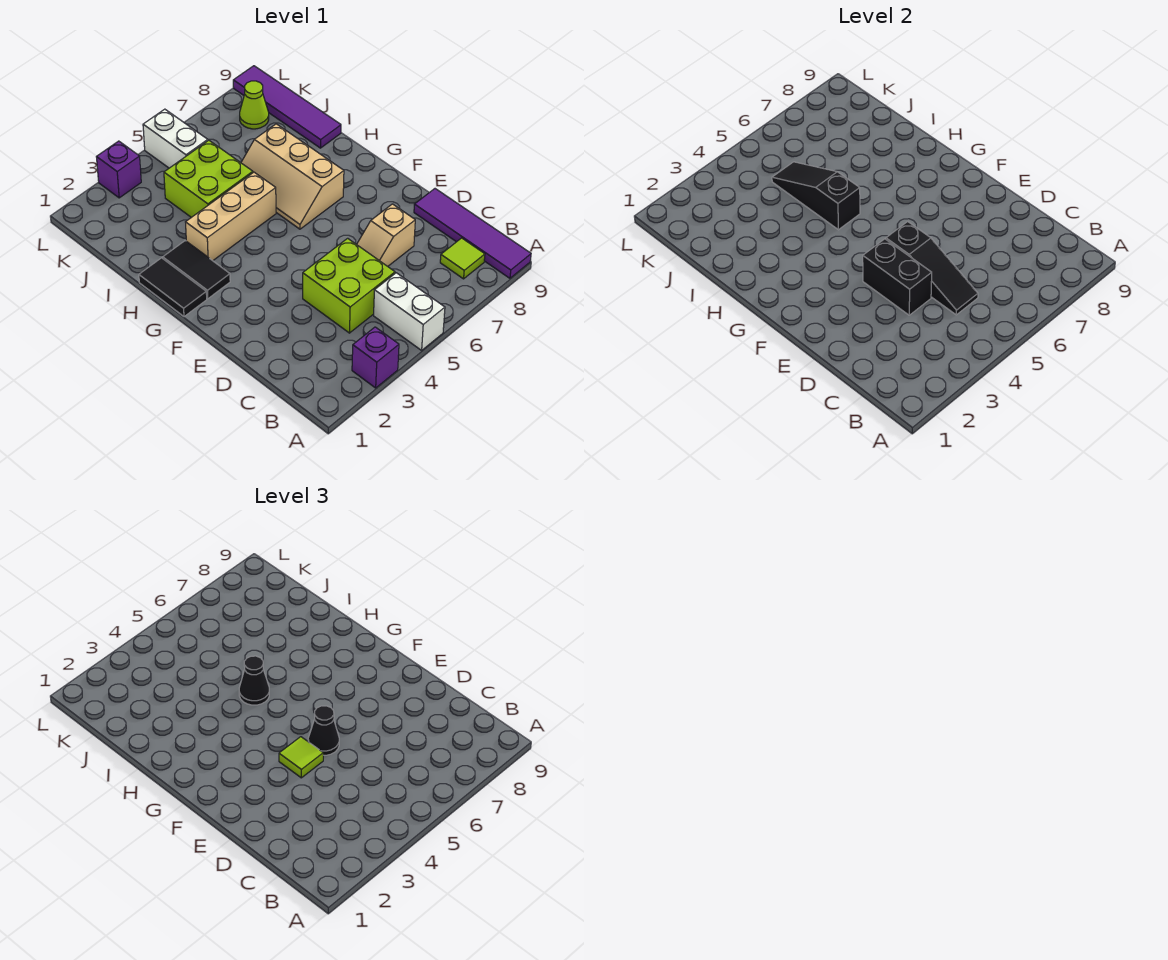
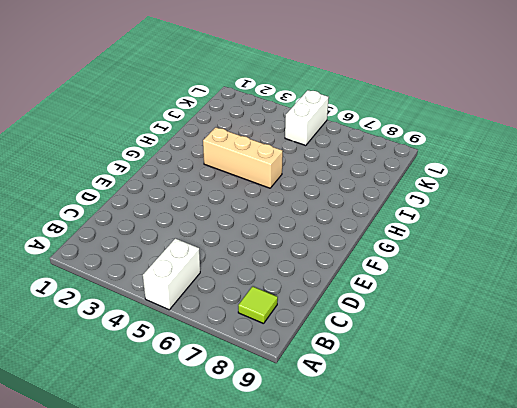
none -> purple 1x1 brick [352,327,399,388]
none -> purple 1x4 tile [414,189,531,278]
none -> lime 2x2 brick [303,238,395,333]

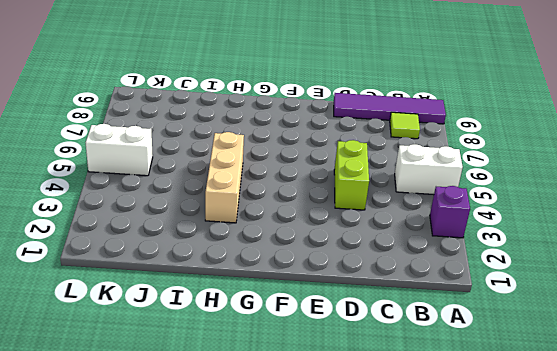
lime 1x2 brick [334,140,369,210] -> lime 2x2 brick [303,238,395,333]
none -> tan 1x2 slope [357,204,415,266]
none -> black 1x2 tile [139,258,207,317]
none -> black 1x2 tile [163,241,230,299]

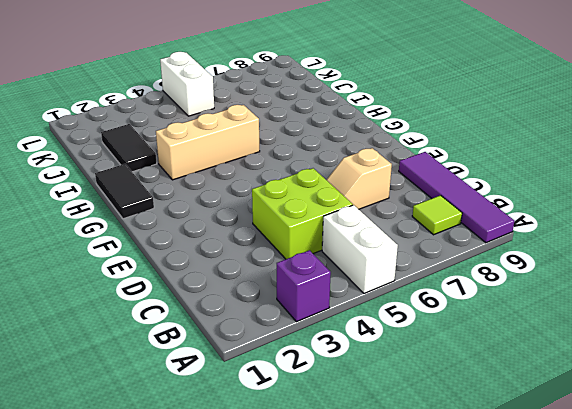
black 1x2 tile [101,124,157,172] -> black 1x2 tile moved to [163,241,230,299]
none -> tan 2x3 slope [241,124,344,229]
none -> lime 2x2 brick [164,140,253,217]
none -> purple 1x4 tile [233,66,341,148]

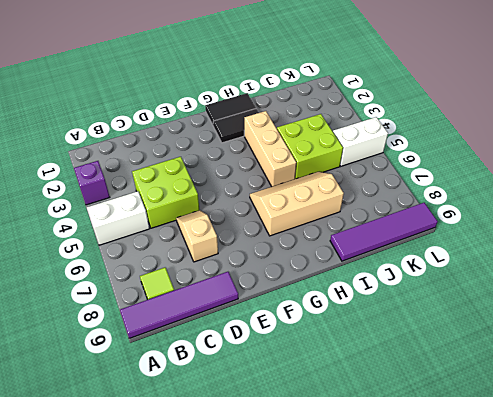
none -> lime 1x1 cone [240,81,269,129]
none -> purple 1x1 brick [97,141,141,198]
none -> black 1x3 slope [886,222,978,315]

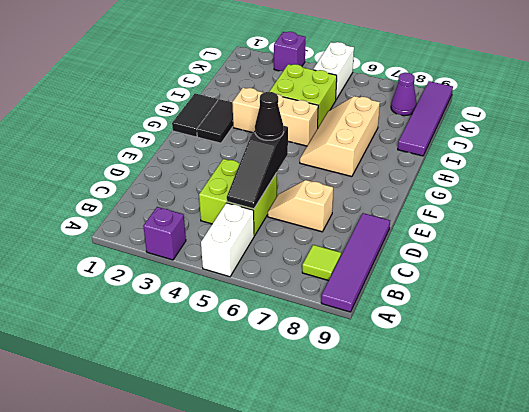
purple 1x1 cone [391,73,417,116] -> lime 1x1 cone [240,81,269,129]
none -> black 1x2 brick [863,239,932,315]
none -> black 1x3 slope [772,162,860,230]
none -> lime 1x1 tile [279,737,323,778]

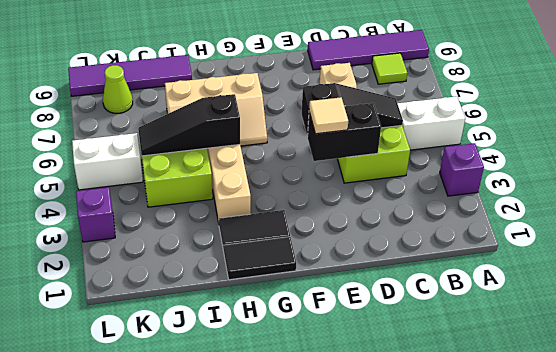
tan 1x1 tile [309,97,348,134] -> lime 1x1 tile [279,737,323,778]
none -> black 1x1 cone [308,706,339,755]
none -> black 1x1 cone [239,656,269,705]

